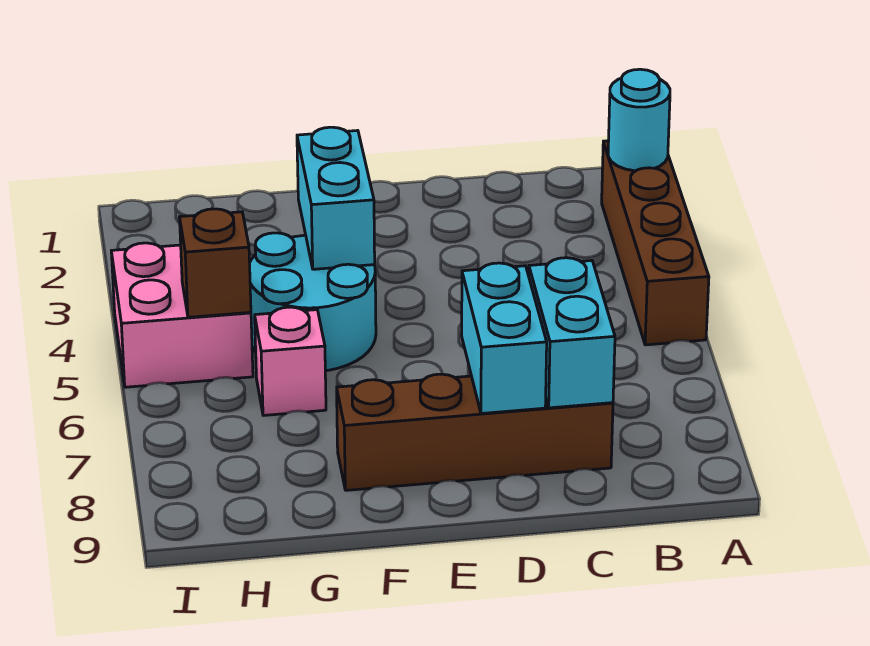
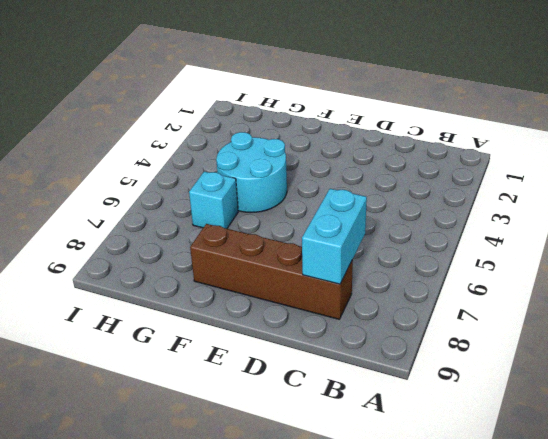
cyan 1x1 brick [189,172,238,229] -> pink 1x1 brick [255,307,326,415]
none -> brown 1x4 brick [602,141,709,345]
none -> pink 2x2 brick [111,243,253,387]

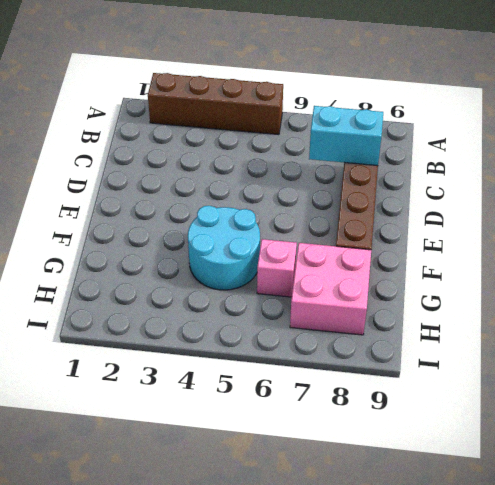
pink 2x2 brick [290,243,371,335] -> pink 2x2 brick moved to [111,243,253,387]
none -> cyan 1x1 round brick [608,69,670,171]
none -> cyan 1x2 brick [462,263,547,413]

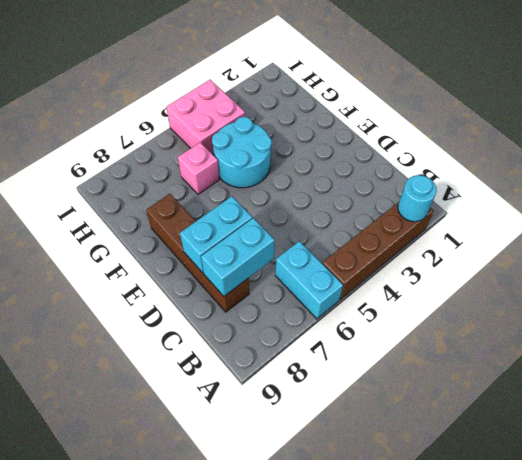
cyan 1x2 brick [275,241,343,319] -> cyan 1x2 brick turned to [297,127,375,269]
none -> brown 1x1 brick [180,209,251,317]

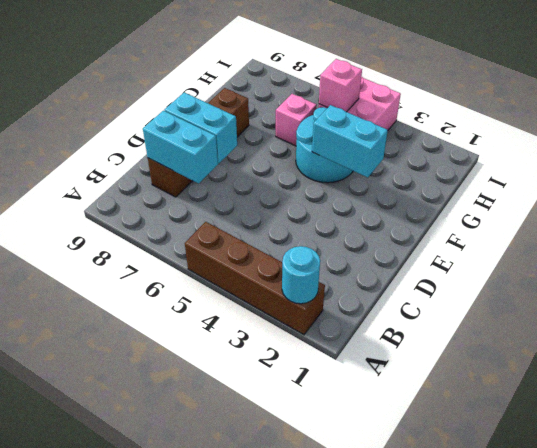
pink 1x1 brick [319,59,362,112] -> brown 1x1 brick [180,209,251,317]

